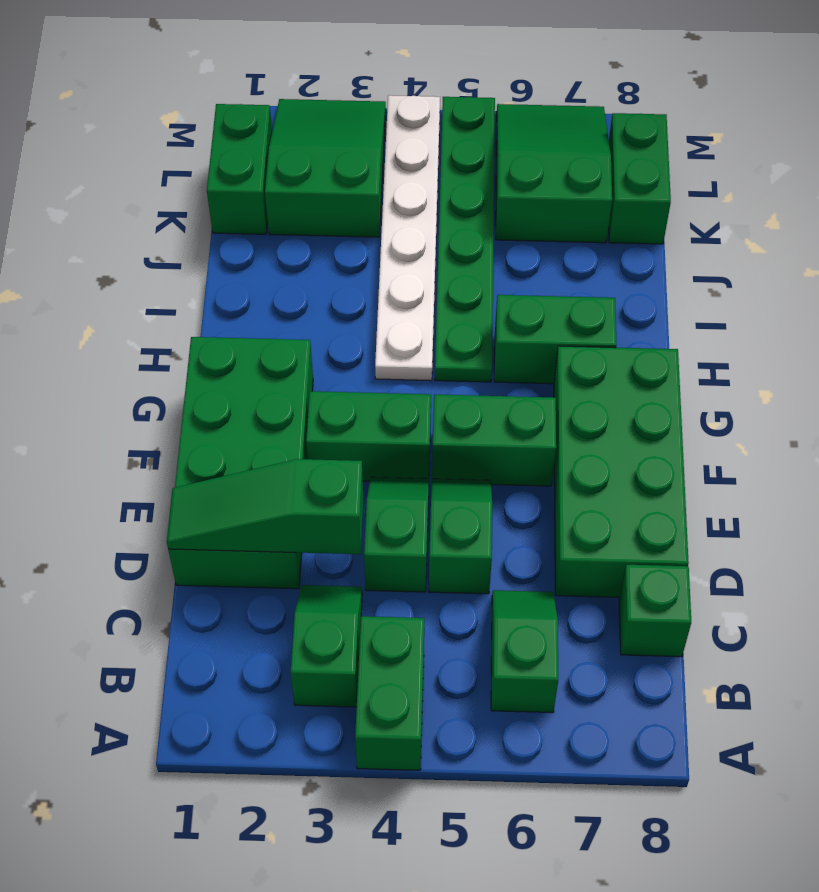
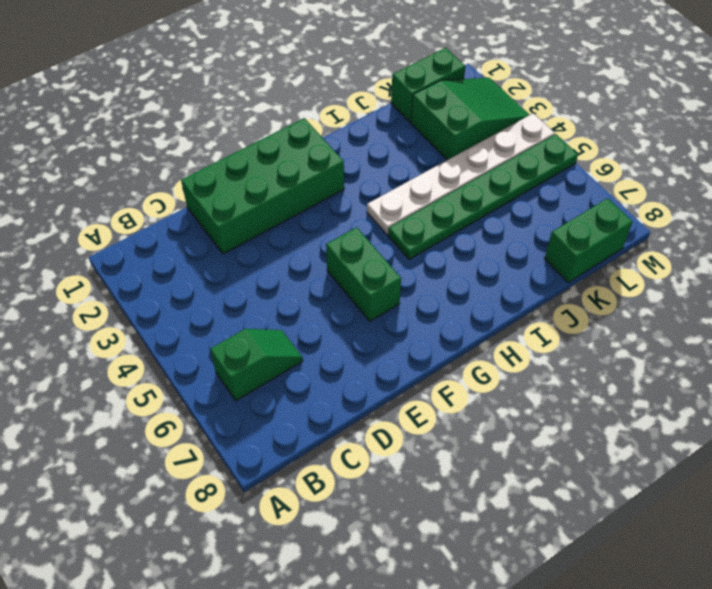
none -> green 1x2 brick [355,616,424,770]
none -> green 1x2 slope [291,585,362,707]
none -> green 1x1 brick [619,565,691,657]

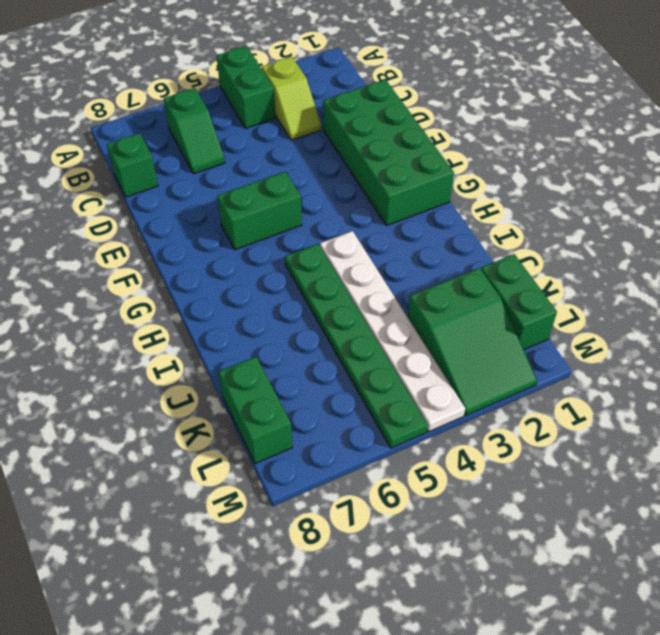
lime 1x2 slope [262,57,321,140] -> green 1x2 slope [291,585,362,707]
none -> green 1x2 slope [364,477,429,592]
none -> green 1x2 slope [429,479,492,594]
none -> green 2x4 brick [554,346,689,597]

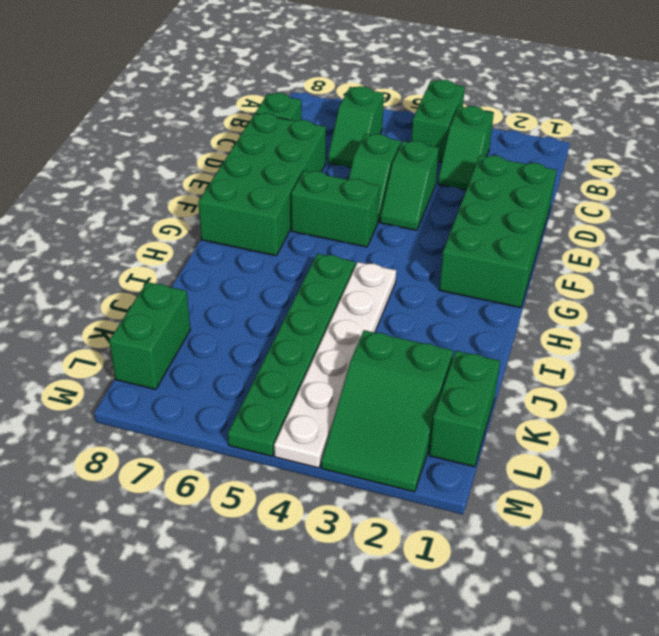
none -> green 1x2 brick [306,391,431,481]
none -> green 1x2 brick [494,295,617,384]
none -> green 2x3 slope [496,104,612,243]

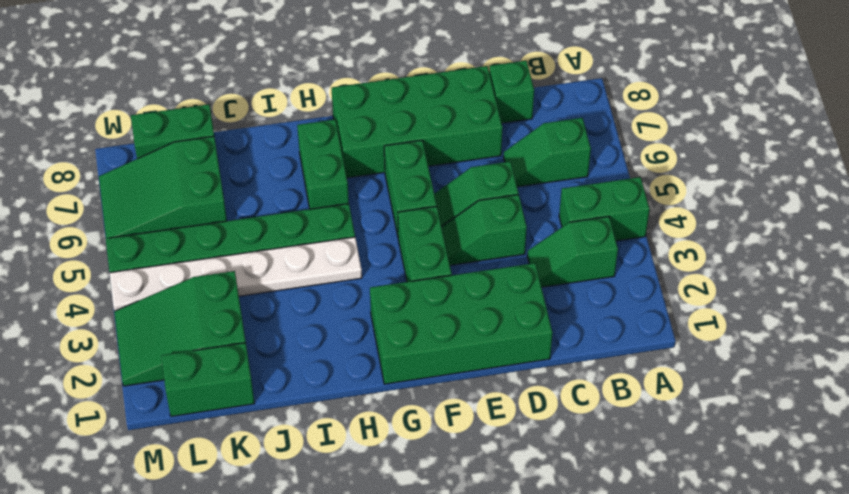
none -> green 1x3 slope [167,459,363,554]

